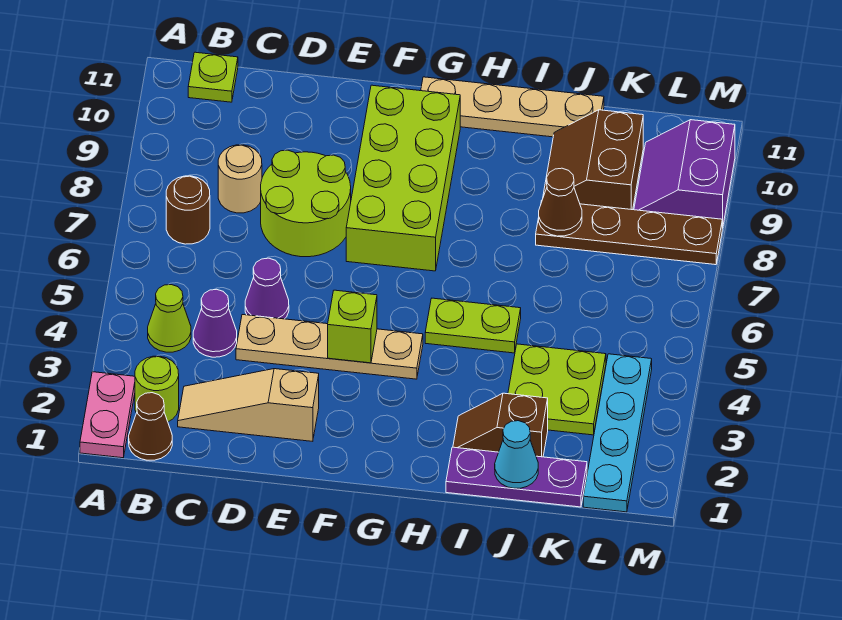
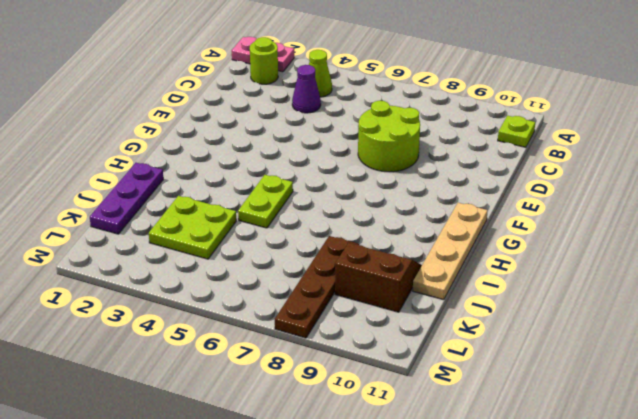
none -> brown 1x1 cone [129,393,172,460]
none -> brown 1x1 round brick [166,176,210,244]
none -> tan 1x3 slope [178,369,319,441]

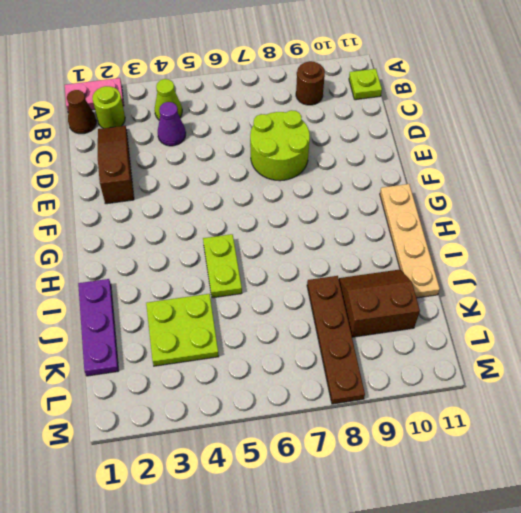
brown 1x1 round brick [296,61,325,105] -> brown 1x1 round brick moved to [166,176,210,244]
brown 1x3 slope [98,126,134,204] -> tan 1x3 slope [178,369,319,441]
none -> tan 1x1 round brick [218,145,262,213]
none -> tan 1x4 plate [236,315,423,379]
none -> purple 1x1 cone [245,258,289,319]

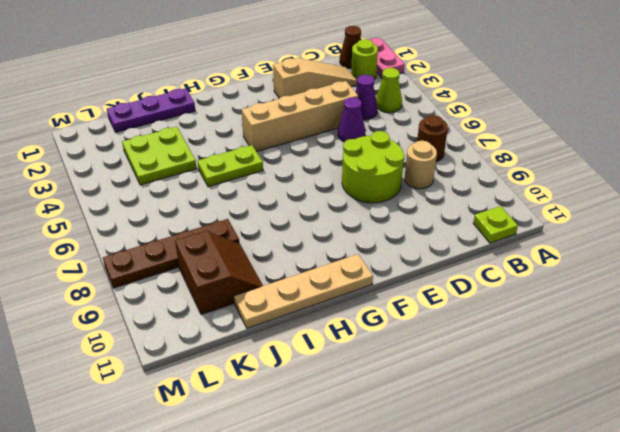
tan 1x4 brick [242,81,358,152] -> tan 1x4 plate [236,315,423,379]
none -> lime 2x4 brick [346,85,460,271]
none -> brown 1x2 slope [453,393,548,457]
none -> cyan 1x4 plate [583,354,652,512]

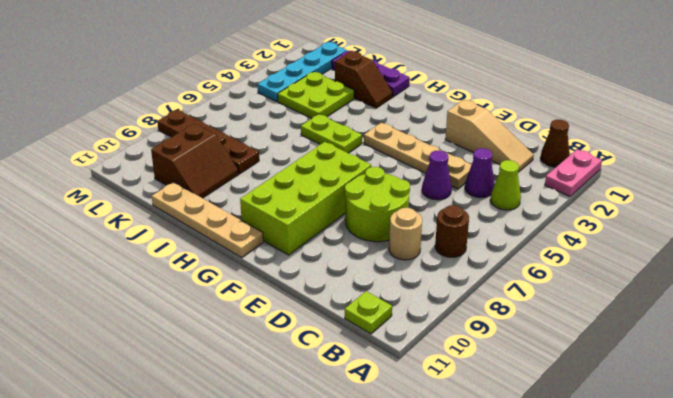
none -> lime 1x1 round brick [135,356,179,422]
none -> purple 2x2 slope [634,120,735,228]
none -> lime 1x1 brick [328,290,377,363]

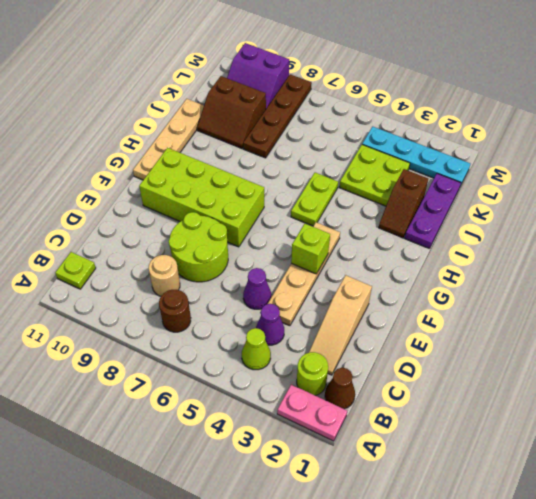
none -> cyan 1x1 cone [495,421,538,488]
none -> brown 1x1 cone [539,168,582,236]

